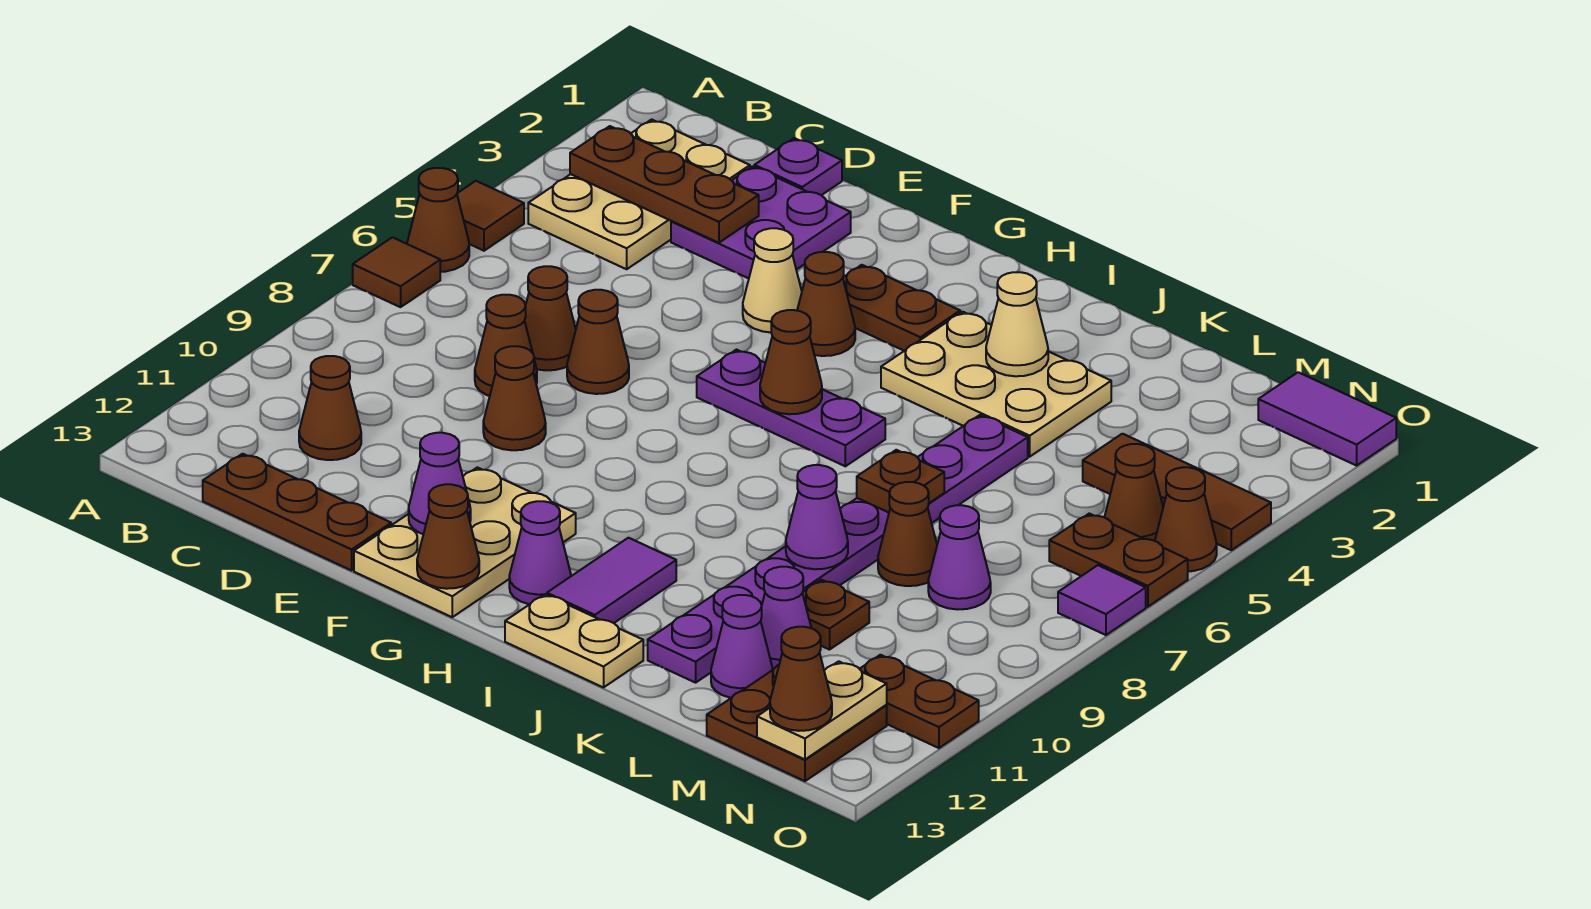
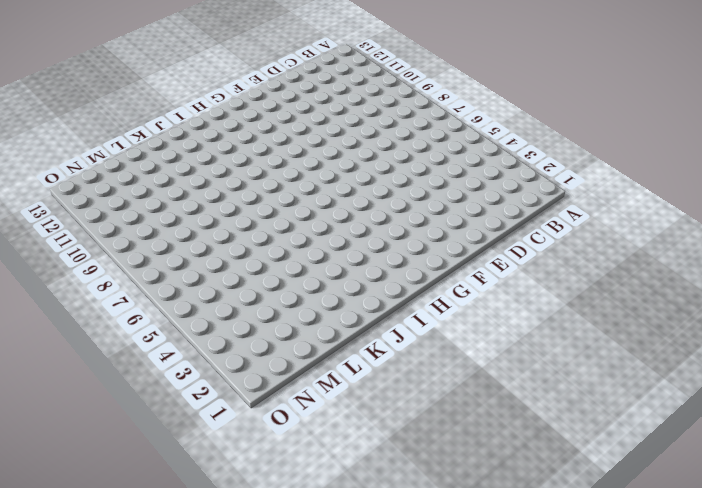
none -> brown 1x1 tile [457,181,524,251]
none -> brown 1x1 cone [407,168,469,272]
none -> brown 1x1 tile [353,237,440,307]
none -> tan 2x3 plate [528,119,750,269]

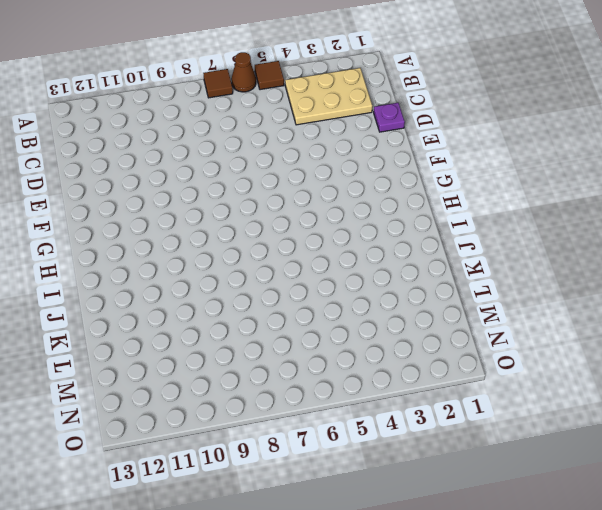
none -> brown 1x1 cone [299,356,361,460]
none -> brown 1x3 plate [203,454,391,570]
none -> purple 2x2 plate [671,166,851,278]
none -> brown 1x1 cone [525,266,576,370]

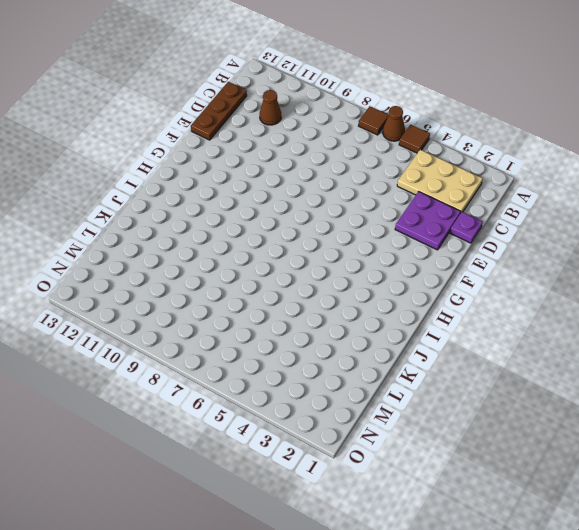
none -> brown 1x1 cone [525,266,576,370]
none -> brown 1x1 cone [475,295,537,396]
none -> brown 1x1 cone [567,290,629,394]
none -> brown 1x1 cone [483,346,546,450]

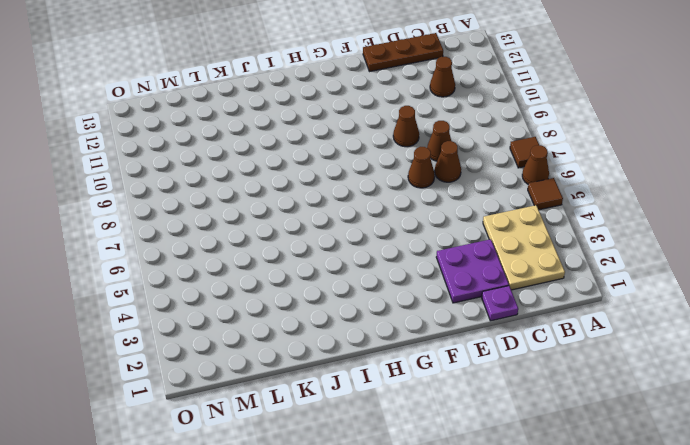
none -> tan 1x1 cone [743,228,802,332]
none -> tan 2x3 plate [354,467,576,617]
none -> brown 1x2 plate [843,265,960,351]
none -> brown 1x1 cone [797,252,855,356]

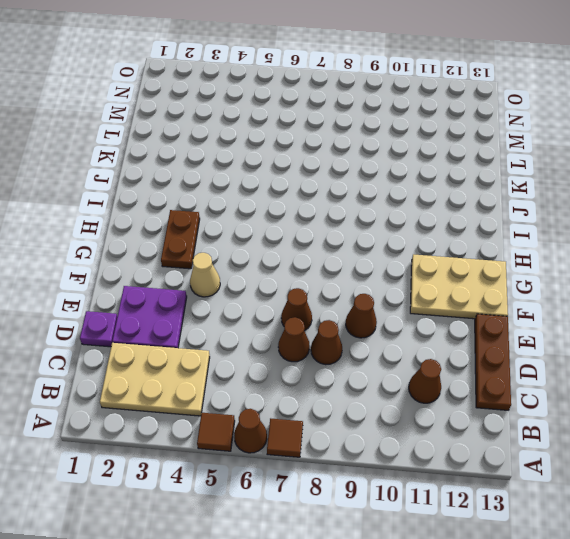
none -> brown 1x1 cone [797,252,855,356]
none -> purple 1x3 plate [697,350,885,466]
none -> purple 1x1 cone [509,501,571,604]
none -> tan 2x3 plate [881,312,1111,457]

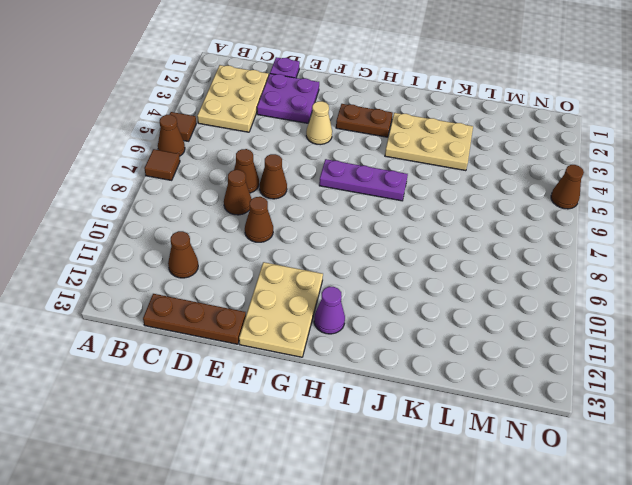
none -> brown 1x1 cone [797,252,855,356]
none -> purple 1x2 tile [547,538,676,623]
none -> tan 1x2 plate [505,594,643,688]
none -> purple 1x8 plate [648,415,1028,683]

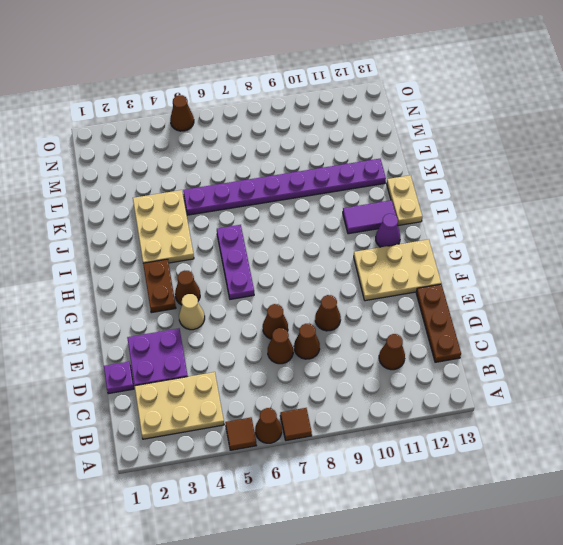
none -> brown 1x1 cone [878,482,937,586]
none -> brown 1x1 plate [802,580,869,650]
none -> purple 1x1 cone [761,567,811,669]
none -> purple 1x1 cone [711,595,773,698]

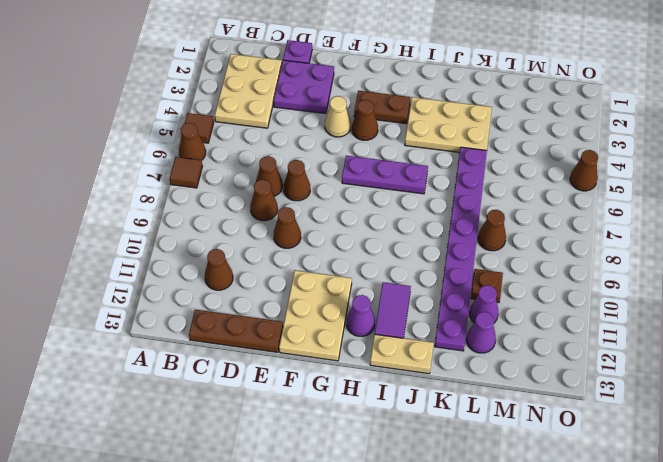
none -> brown 1x3 tile [1083,434,1271,550]
none -> purple 1x1 cone [928,505,991,610]
none -> brown 2x2 plate [707,665,887,781]
none -> purple 1x2 tile [1258,372,1396,466]

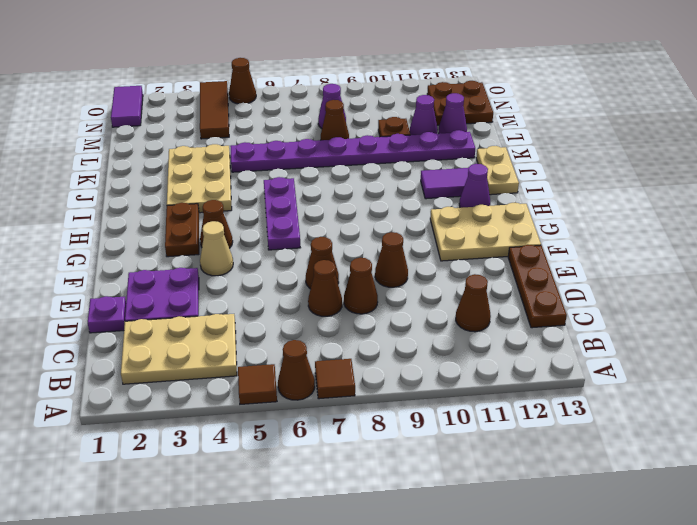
none -> brown 1x1 cone [1104,444,1163,541]
none -> brown 1x2 plate [1049,514,1188,607]
none -> brown 1x2 plate [860,655,979,748]
none -> purple 1x1 tile [1058,565,1146,635]

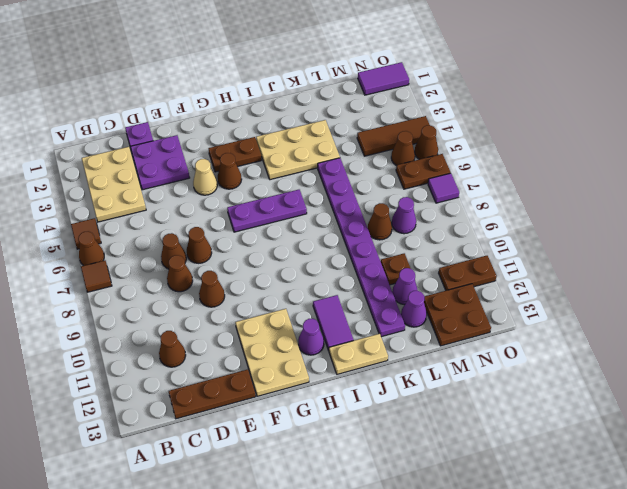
none -> brown 1x3 plate [570,126,759,243]
none -> purple 1x1 cone [409,433,471,534]
none -> brown 1x1 cone [417,484,479,589]
none -> brown 1x1 cone [760,310,822,414]

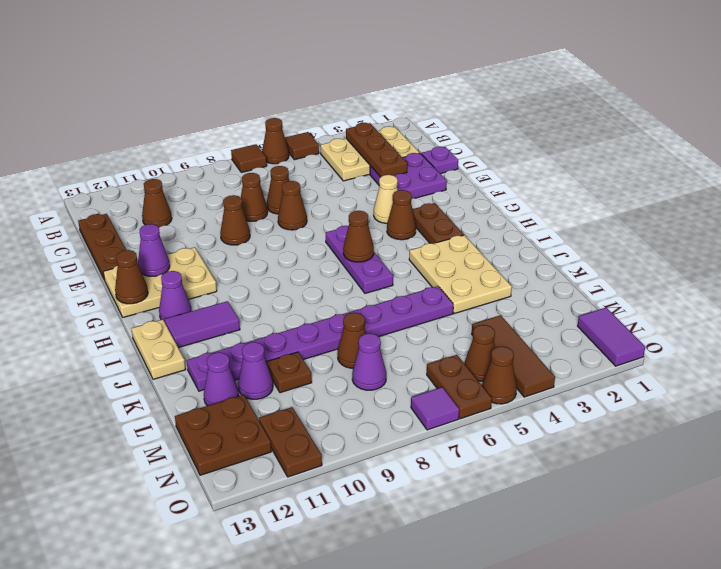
none -> tan 1x1 cone [986,272,1048,376]
none -> brown 1x1 plate [857,450,944,512]
none -> purple 1x1 cone [786,465,848,569]
none -> tan 1x2 plate [757,661,887,759]

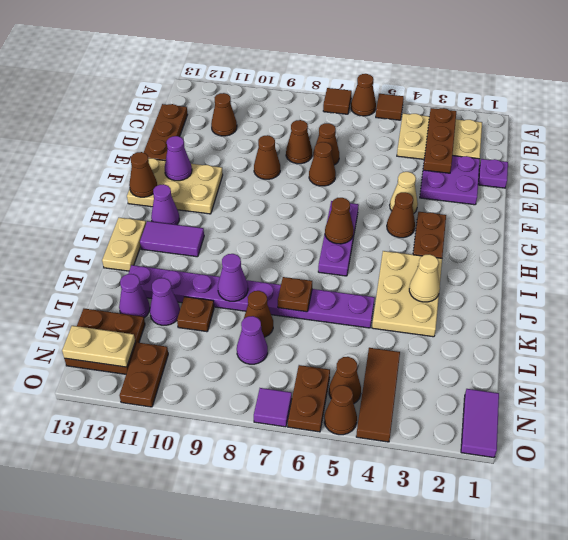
none -> brown 1x1 cone [770,627,832,731]

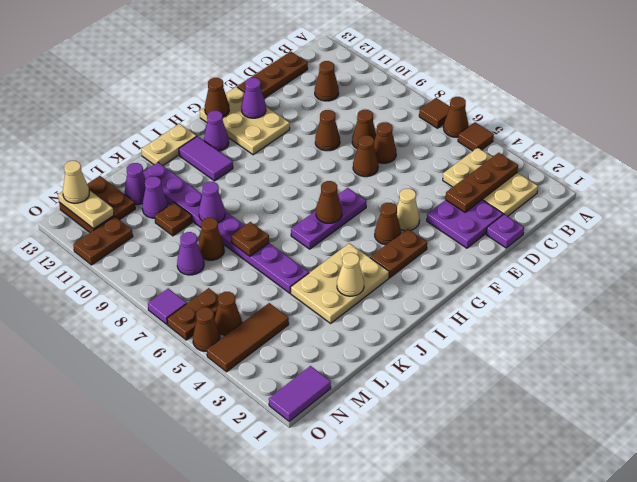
tan 1x1 cone [63,161,89,203] -> brown 1x1 cone [770,627,832,731]

